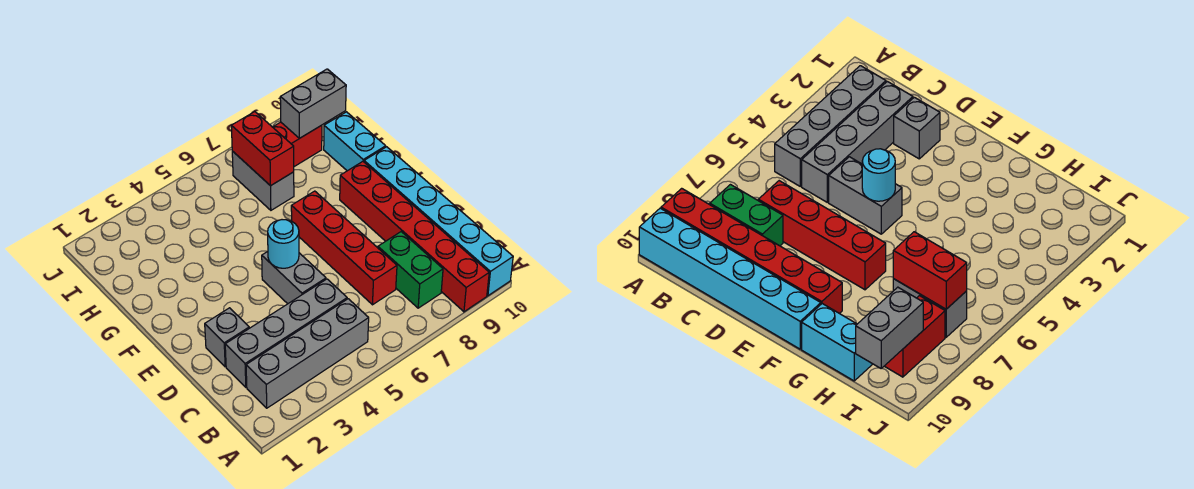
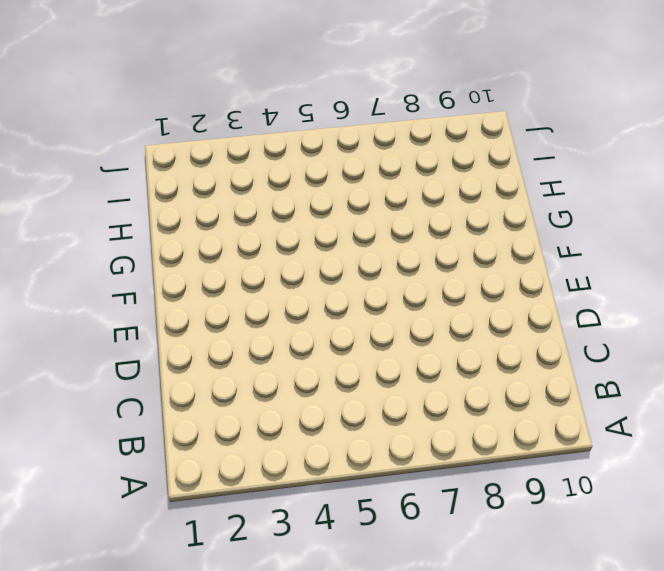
none -> red 1x6 brick [340,162,489,312]
none -> cyan 1x6 brick [364,147,513,296]
none -> grey 1x4 brick [246,299,369,408]

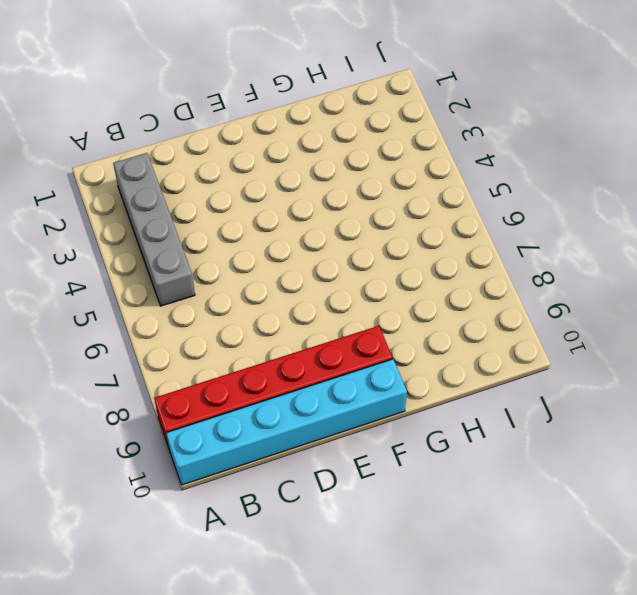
none -> green 1x2 brick [378,232,443,308]
none -> grey 1x4 brick [225,279,347,387]
none -> red 1x4 brick [291,191,397,305]

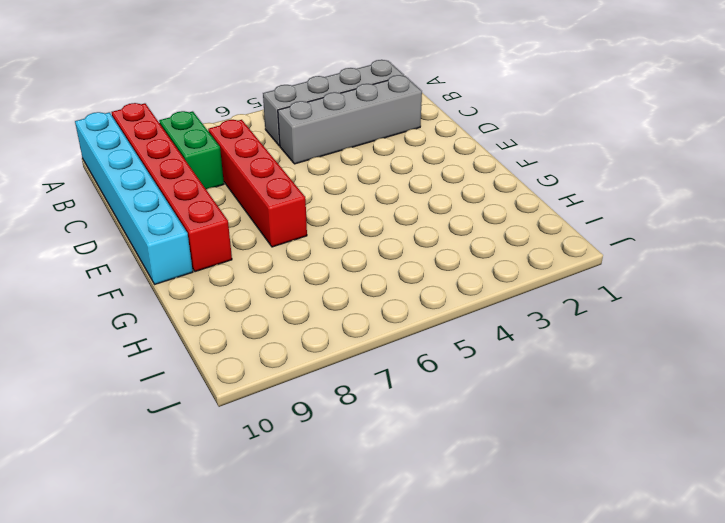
none -> grey 1x1 brick [205,308,249,367]
none -> grey 1x2 brick [262,252,326,304]
none -> cyan 1x2 brick [324,112,386,171]

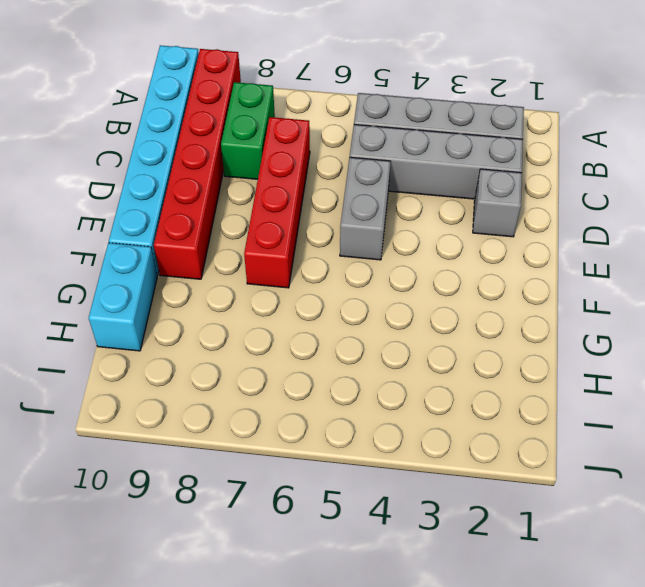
none -> grey 1x2 brick [232,151,294,210]
none -> red 1x2 brick [273,122,322,167]
none -> cyan 1x1 round brick [268,220,299,268]

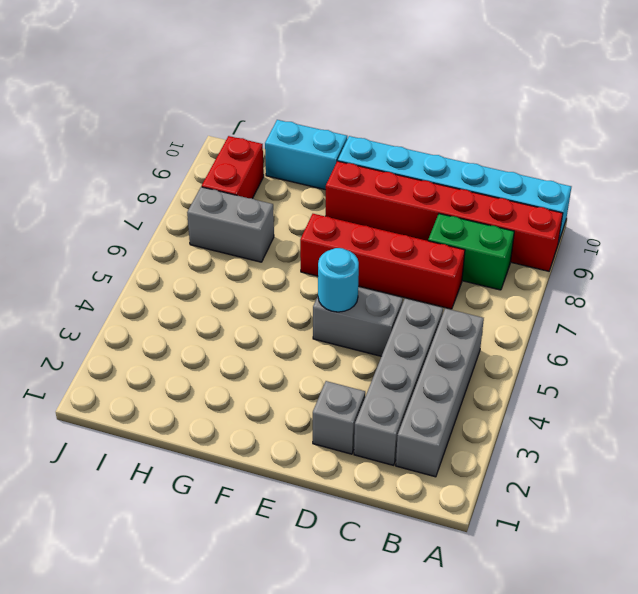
none -> red 1x2 brick [231,112,294,186]
none -> grey 1x2 brick [280,69,346,138]

